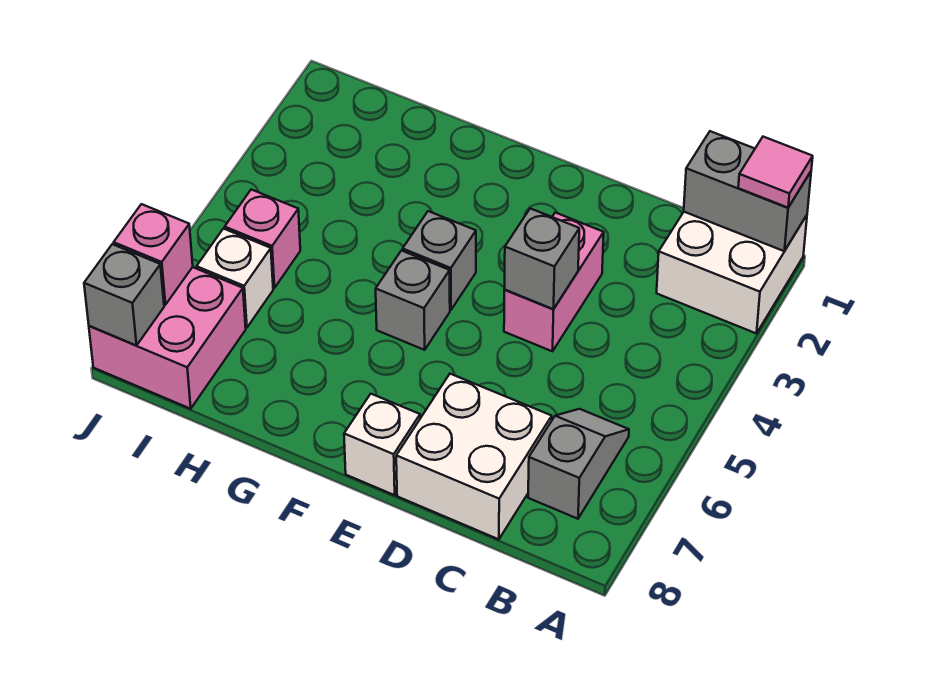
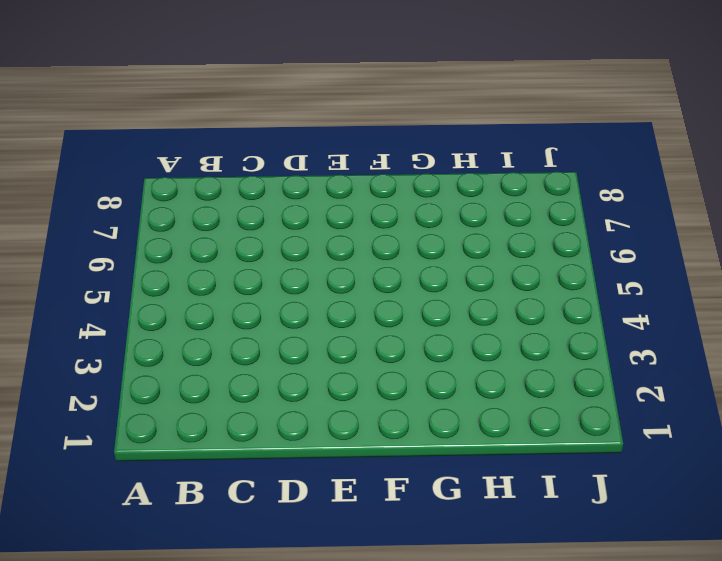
none -> white 2x2 brick [657,212,807,334]
none -> grey 1x2 slope [528,409,629,519]
none -> white 2x2 brick [396,374,552,539]

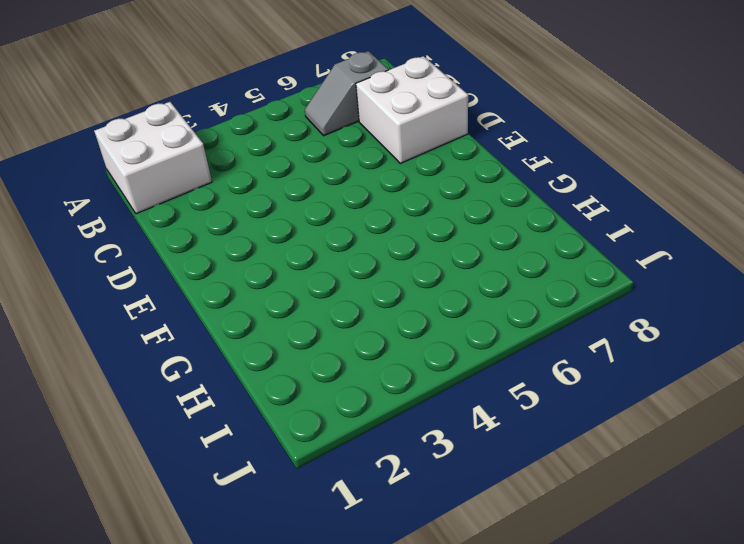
none -> pink 1x2 brick [504,213,604,351]
none -> white 1x1 brick [344,394,420,495]
none -> grey 1x1 brick [403,211,476,310]

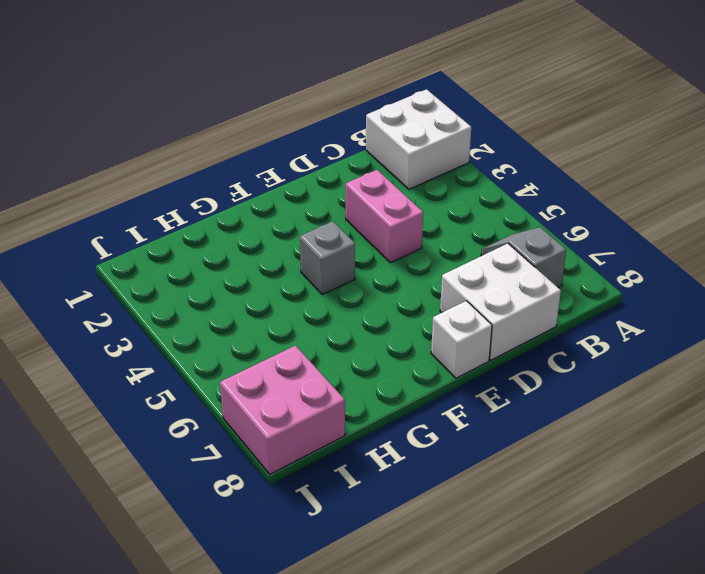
none -> grey 1x1 brick [376,251,450,350]
none -> pink 1x1 brick [225,190,300,288]
none -> white 1x1 brick [197,229,273,328]

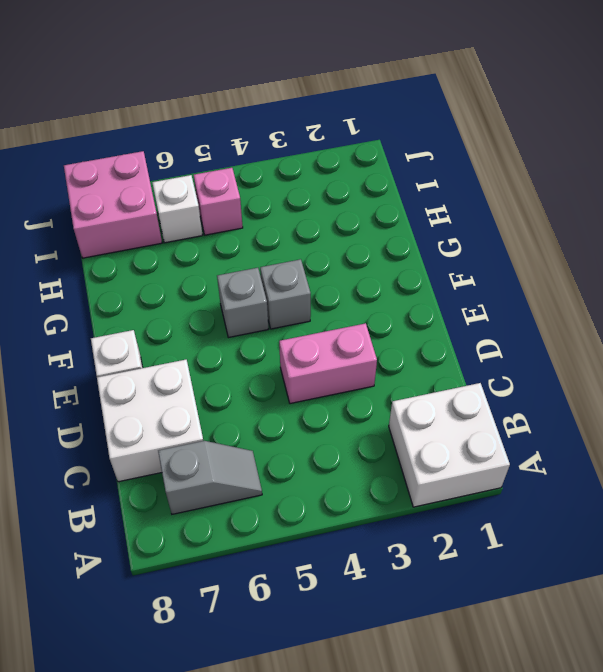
none -> grey 1x2 brick [684,131,811,251]
none -> grey 1x1 brick [505,208,579,309]
none -> pink 1x1 brick [114,204,193,305]

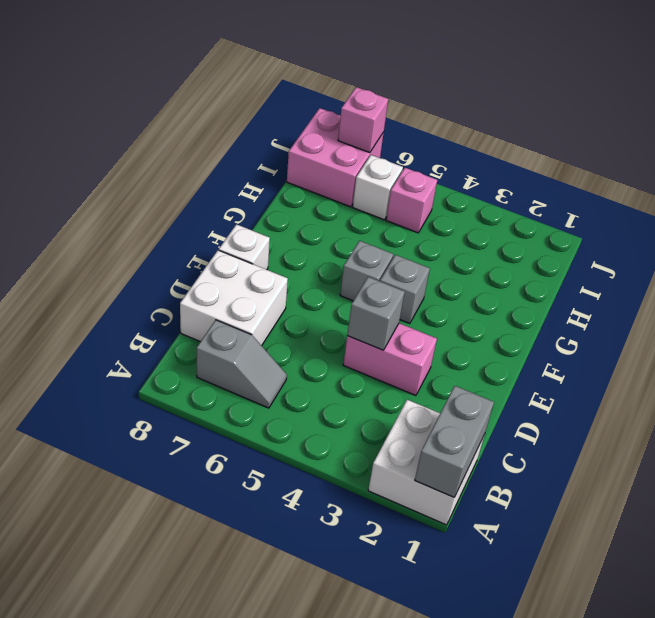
none -> grey 1x1 brick [84,244,164,346]
none -> pink 1x1 tile [738,137,813,208]

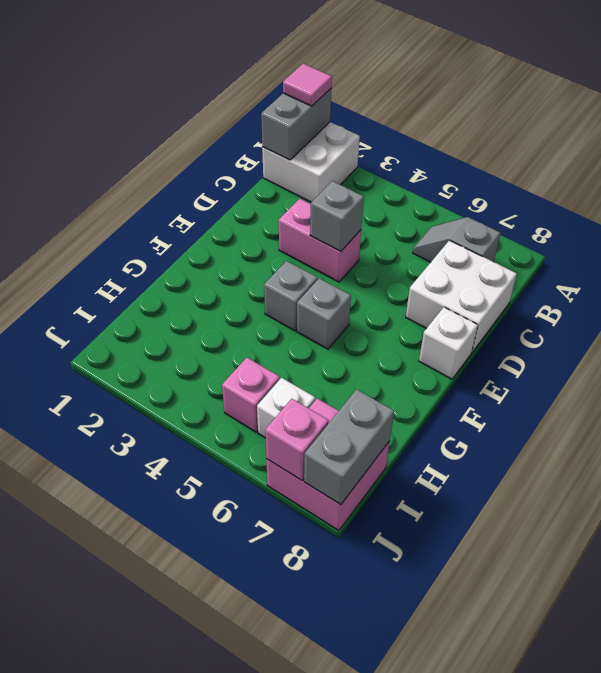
grey 1x2 brick [304,389,394,505] -> grey 1x1 brick [84,244,164,346]

